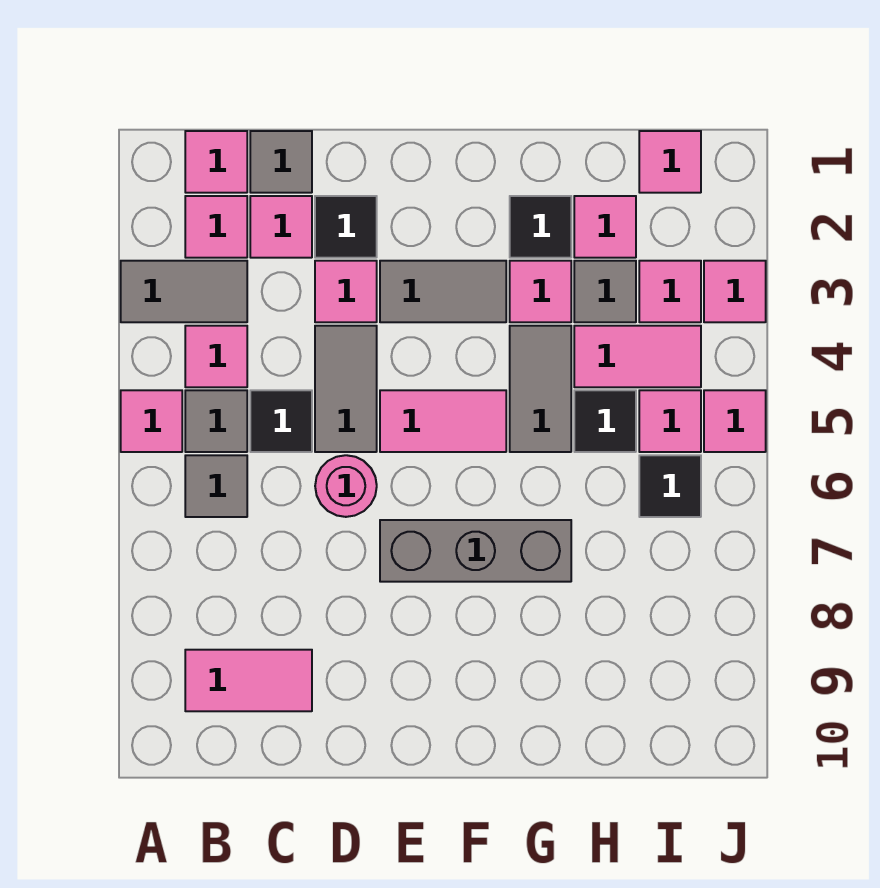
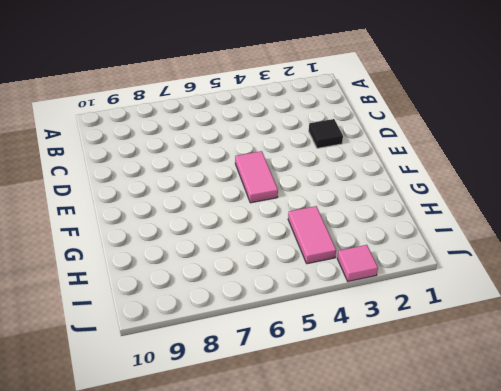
none -> grey 1x2 tile [121,261,247,322]
none -> pink 1x1 tile [121,390,182,452]
none -> pink 1x1 tile [185,131,247,193]
none -> pink 1x1 tile [185,196,247,258]

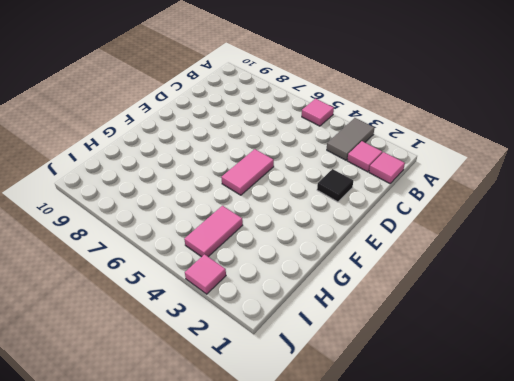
none -> pink 1x1 tile [185,326,247,387]
none -> grey 1x1 tile [185,390,247,452]
none -> grey 1x1 tile [185,455,247,517]
none -> pink 1x2 tile [185,650,312,711]

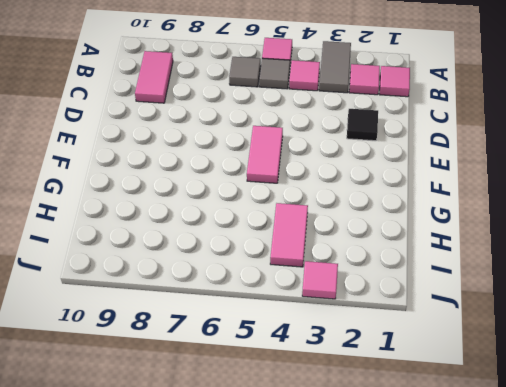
none -> grey 1x1 tile [250,131,312,193]
none -> pink 1x1 tile [250,196,312,258]
none -> black 1x1 tile [250,390,312,452]
none -> pink 1x1 tile [315,261,377,322]

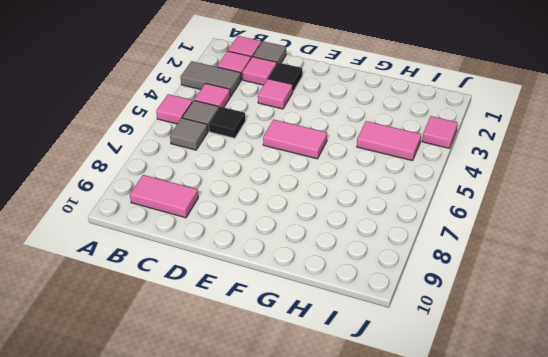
none -> grey 1x2 tile [315,326,377,452]
none -> pink 1x1 round brick [315,455,377,517]
none -> grey 1x2 tile [380,261,506,322]
none -> grey 1x3 brick [380,520,571,582]

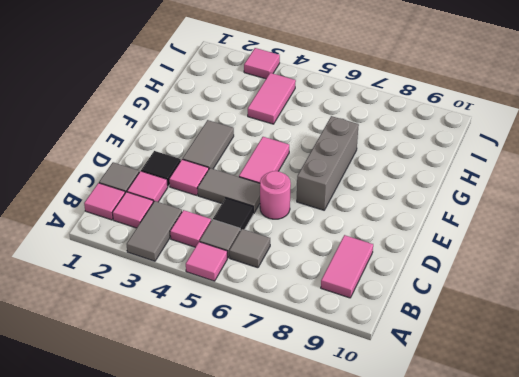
none -> black 1x1 tile [510,196,571,258]
none -> pink 1x1 tile [510,261,571,322]
none -> grey 1x2 tile [510,326,571,452]
none -> pink 1x1 tile [574,196,636,258]

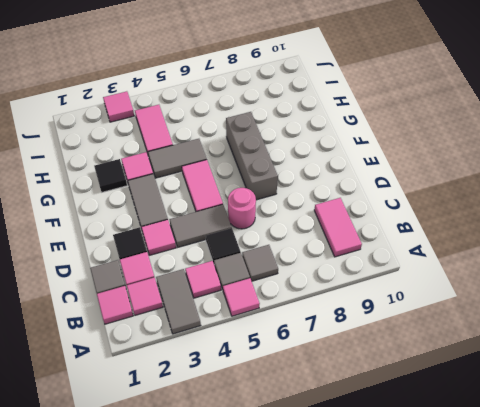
none -> pink 1x1 tile [574,196,636,258]
none -> grey 1x1 tile [574,261,636,322]
none -> black 1x1 tile [574,390,636,452]
none -> pink 1x1 tile [639,131,701,193]

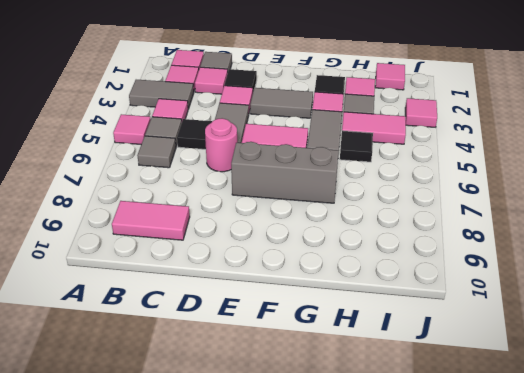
none -> pink 1x1 tile [639,261,701,322]
none -> pink 1x1 tile [639,390,701,452]
none -> black 1x1 tile [639,455,701,517]
none -> pink 1x1 tile [704,390,766,452]

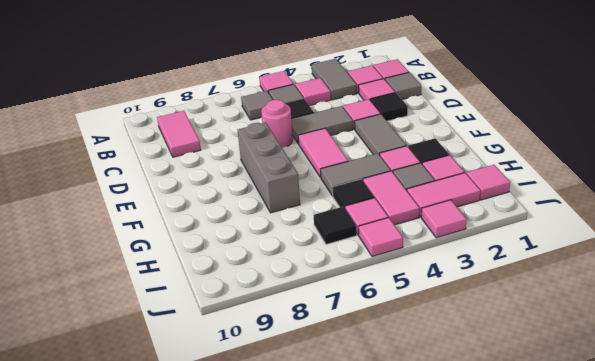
pink 1x2 tile [407,173,480,217] -> pink 1x1 tile [639,261,701,322]

